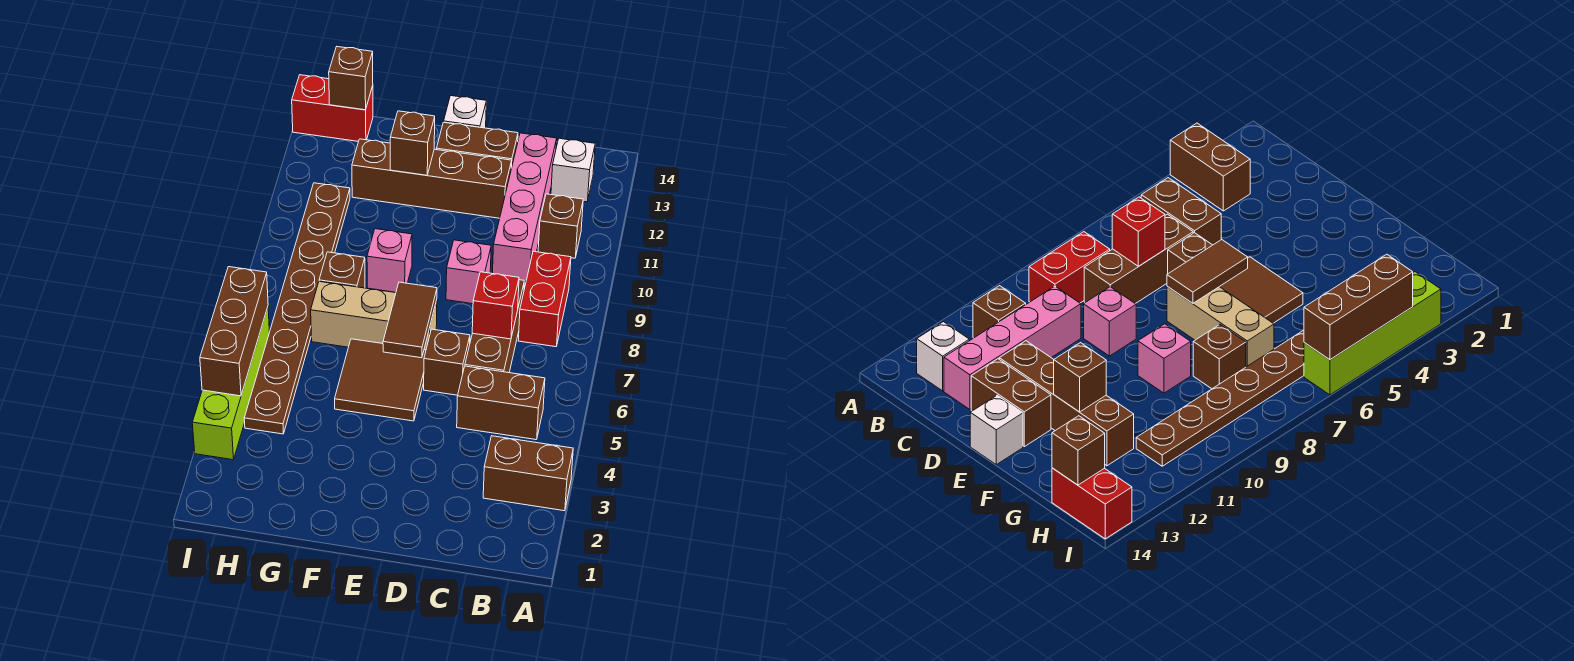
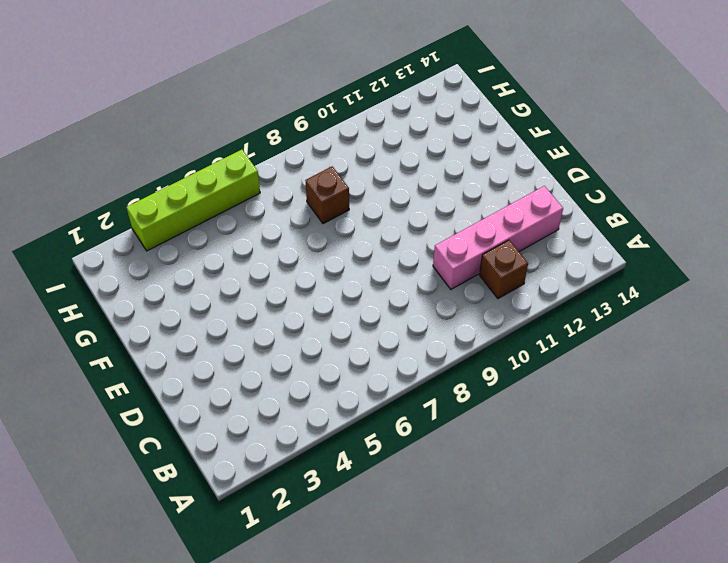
none -> brown 1x2 brick [483,436,573,511]
none -> brown 1x2 brick [457,366,545,440]
none -> red 1x2 brick [518,251,571,347]

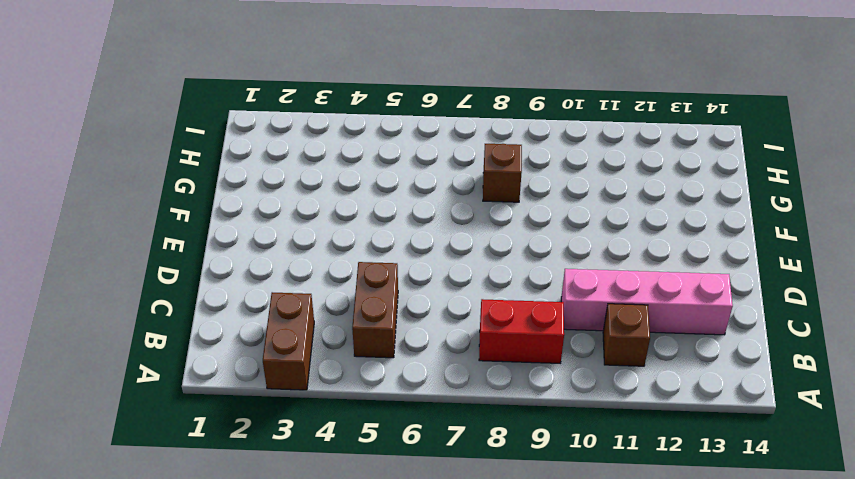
none -> white 1x1 brick [551,138,595,202]
none -> brown 1x3 brick [465,280,524,373]
none -> brown 1x1 brick [424,329,470,395]

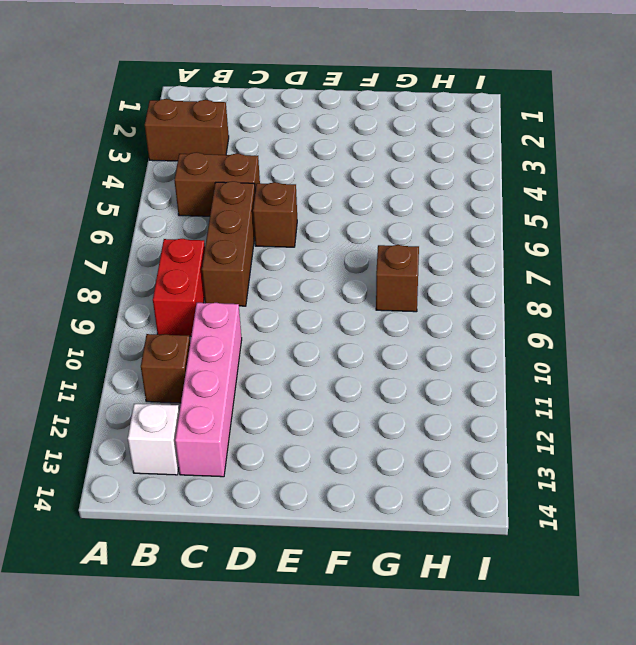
none -> pink 1x1 brick [446,240,491,304]
none -> brown 1x4 brick [352,139,512,218]
none -> brown 1x2 brick [436,122,518,168]

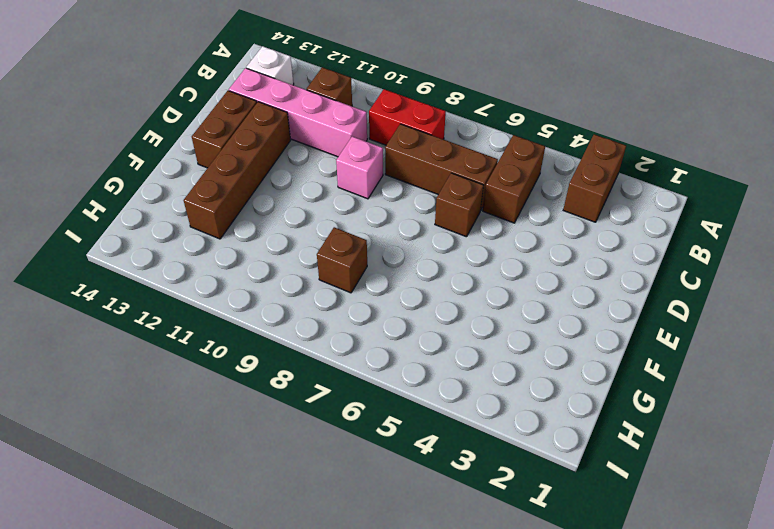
none -> brown 2x2 tile [335,339,426,421]
none -> tan 1x3 brick [311,282,437,350]
none -> white 1x1 brick [444,96,486,128]

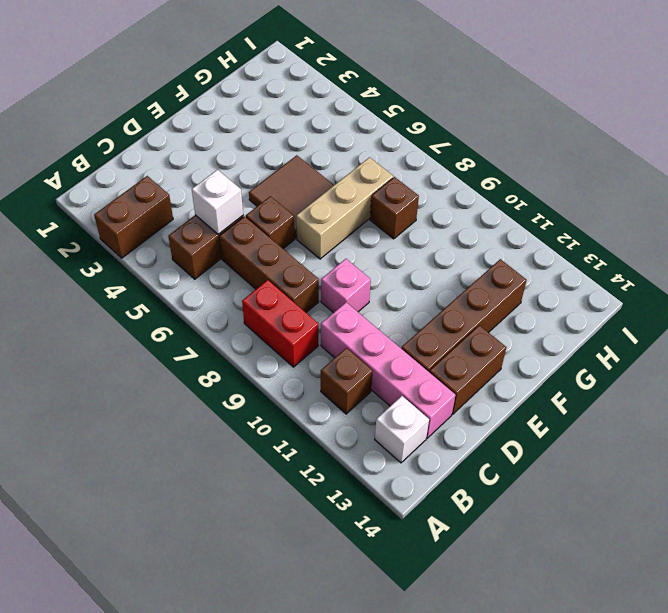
white 1x1 brick [192,170,243,234] -> white 1x1 brick moved to [444,96,486,128]
none -> pink 1x1 brick [367,229,412,292]
none -> brown 1x8 plate [244,183,350,434]
none -> red 1x2 brick [292,75,373,141]

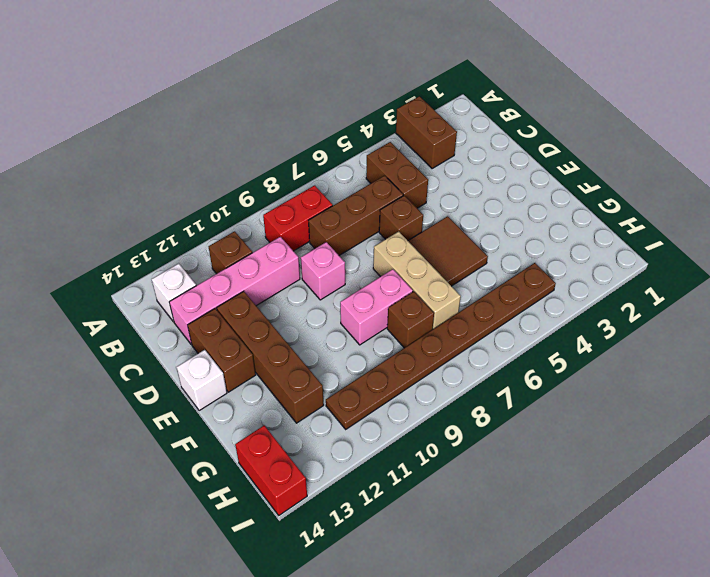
pink 1x2 brick [340,269,413,345] -> pink 1x1 brick [367,229,412,292]
none -> lime 1x4 brick [192,307,269,460]
none -> red 1x1 brick [472,272,519,339]
none -> brown 1x2 tile [383,282,437,358]

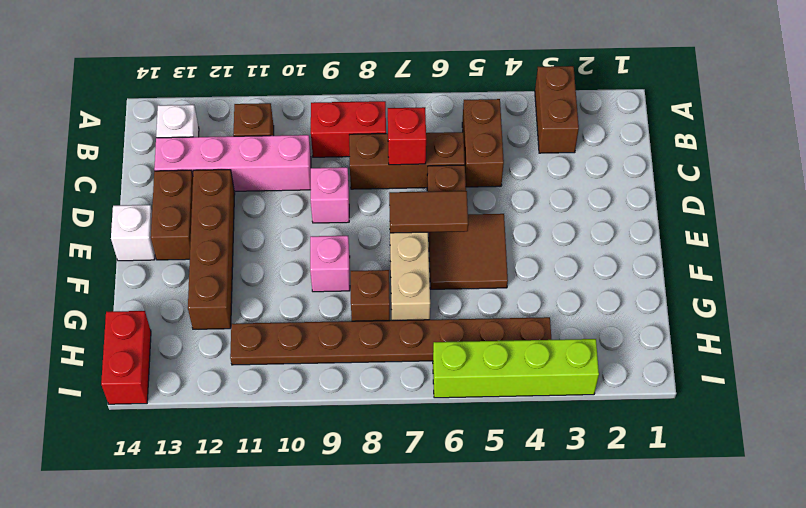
none -> brown 1x1 brick [390,111,435,175]
none -> brown 1x1 brick [329,47,373,110]
none -> brown 1x3 brick [200,267,268,396]

